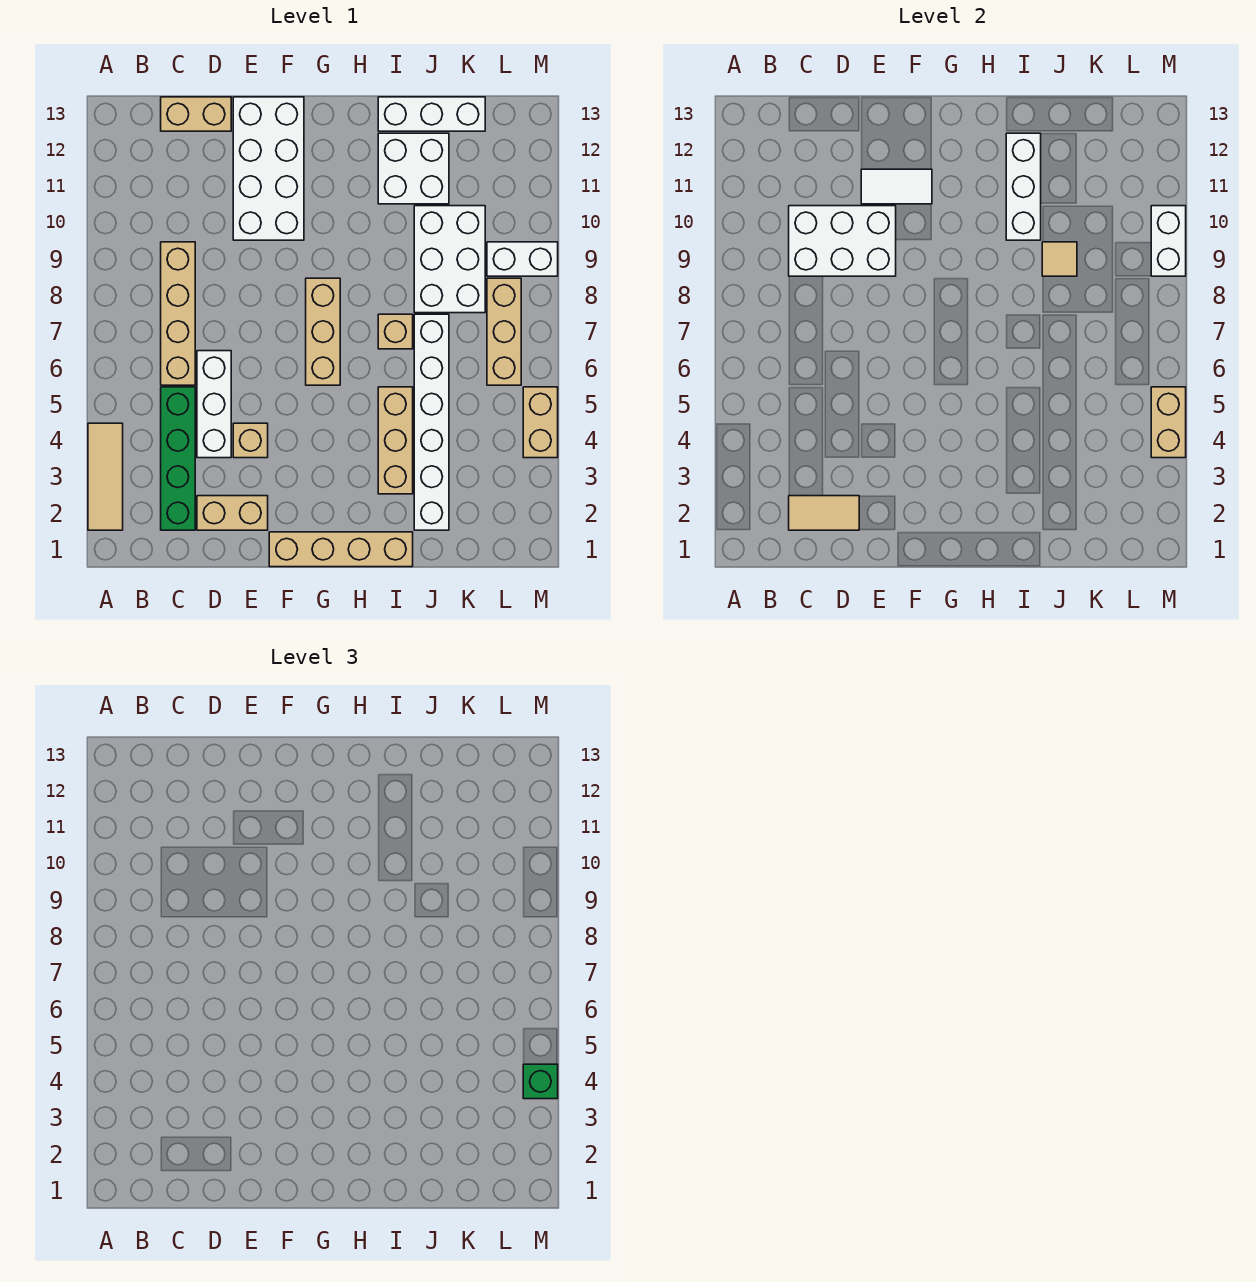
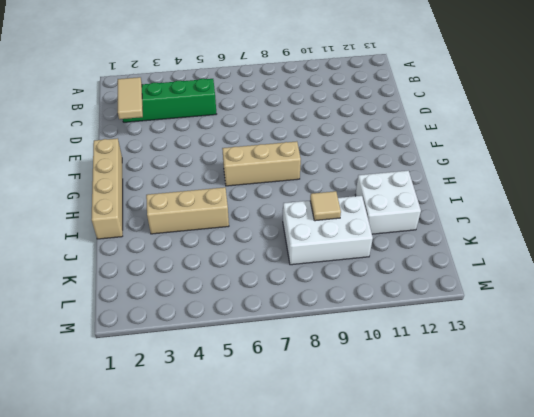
none -> tan 1x3 tile [88,423,123,530]
none -> tan 1x4 brick [161,242,195,385]
none -> tan 1x2 brick [161,97,231,131]

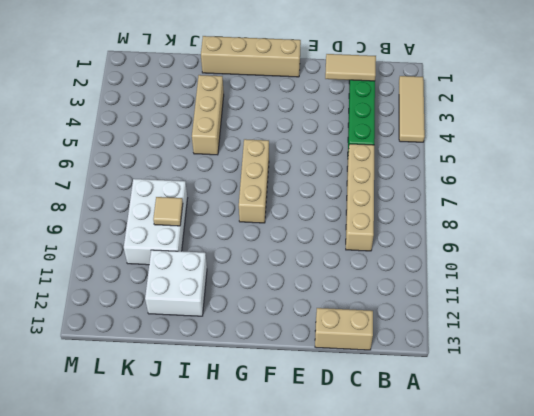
none -> tan 1x2 brick [197,496,268,530]
none -> white 1x3 brick [197,351,231,458]
none -> tan 1x1 brick [233,423,268,458]

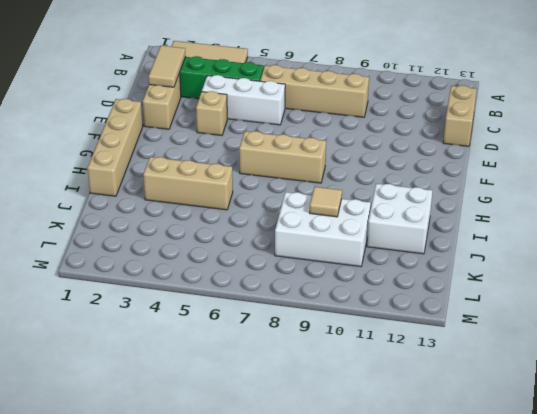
none -> white 2x4 brick [233,97,304,240]
none -> tan 1x1 brick [378,314,413,349]
none -> white 1x3 brick [378,97,485,131]

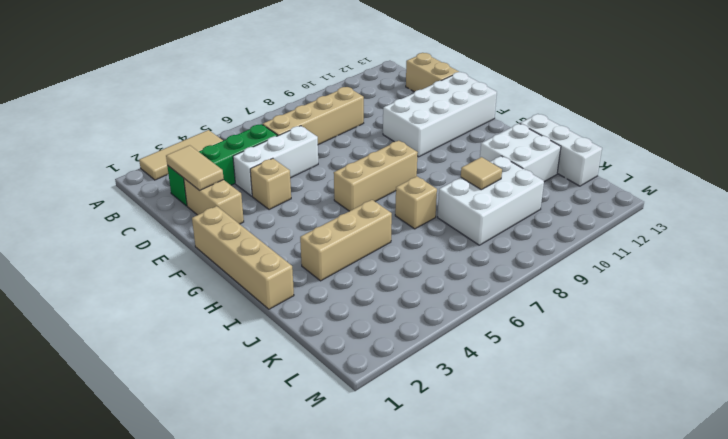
none -> white 1x6 brick [414,314,449,530]
none -> tan 1x3 brick [487,278,521,385]
none -> white 1x2 brick [487,242,558,276]

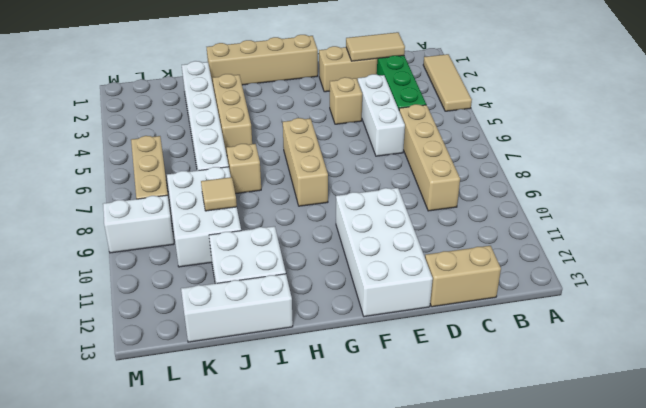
none -> tan 1x2 brick [523,387,558,458]
none -> white 2x3 brick [789,206,896,276]
none -> white 1x2 tile [861,169,932,204]

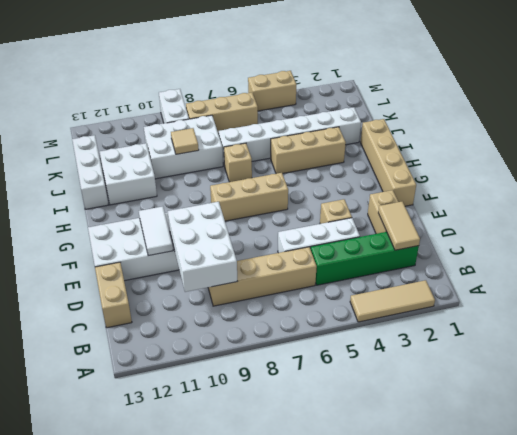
none -> white 1x3 brick [1006,133,1041,240]
none -> tan 1x2 brick [1151,387,1186,458]
none -> white 1x2 brick [1151,206,1186,276]

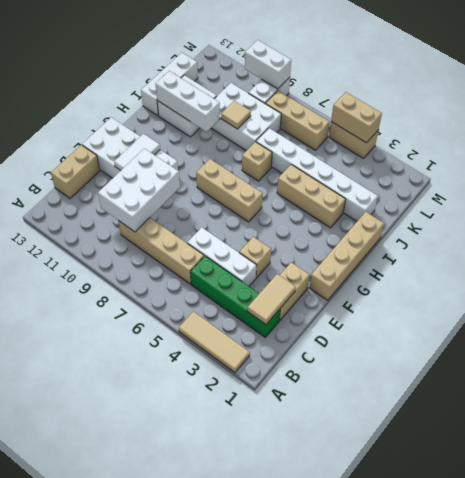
none -> green 1x1 brick [523,1064,558,1099]

